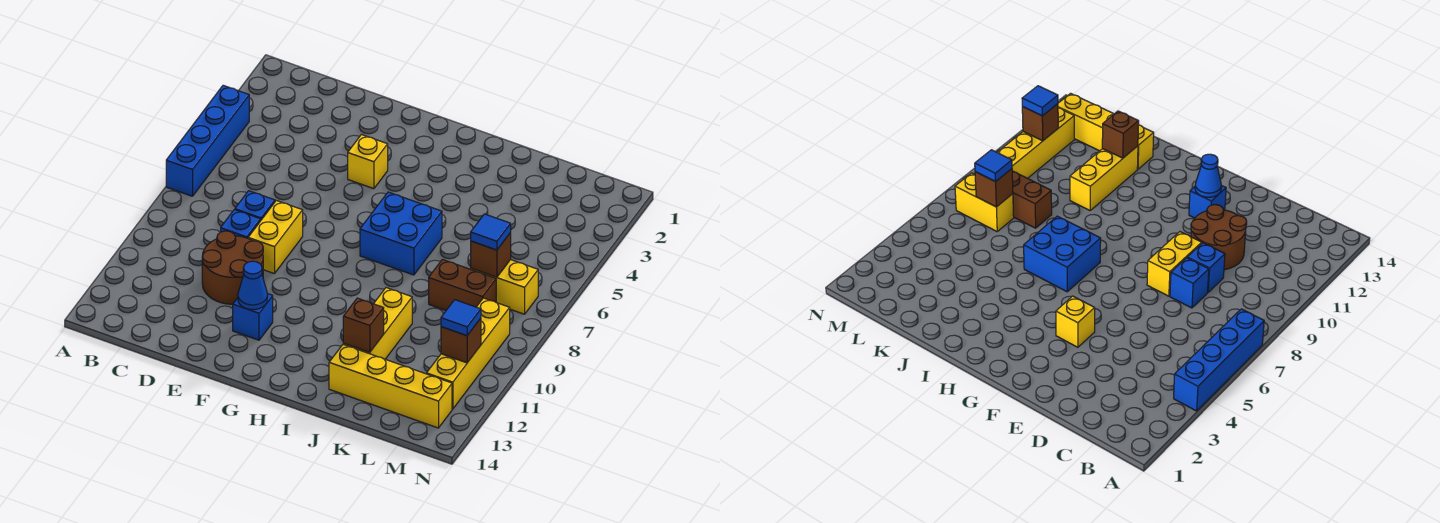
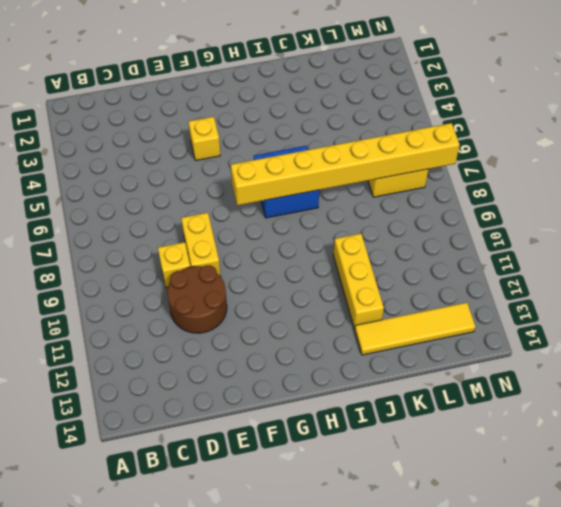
yellow 1x1 brick [158,242,190,287] -> blue 1x1 brick [221,210,261,238]
yellow 1x8 brick [231,123,460,205] -> brown 1x1 brick [471,233,511,277]
yellow 1x4 tile [355,303,476,355] -> yellow 1x4 brick [329,345,452,428]
none -> blue 1x4 brick [166,85,249,196]
none -> blue 1x1 brick [235,191,275,220]
none -> blue 1x1 brick [233,294,273,340]

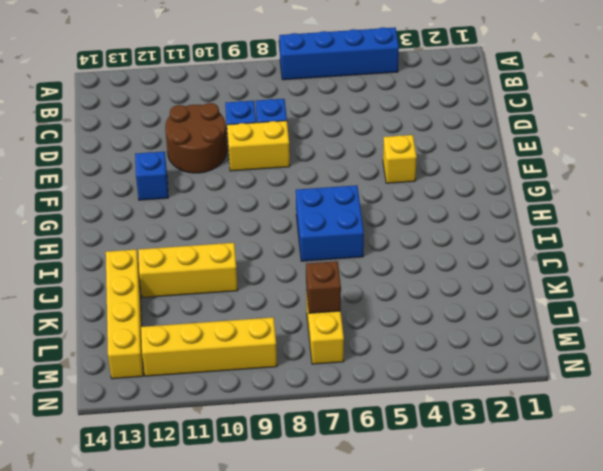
none -> brown 1x2 brick [429,259,496,310]
none -> blue 1x1 cone [238,261,267,310]
none -> brown 1x1 brick [343,298,384,352]

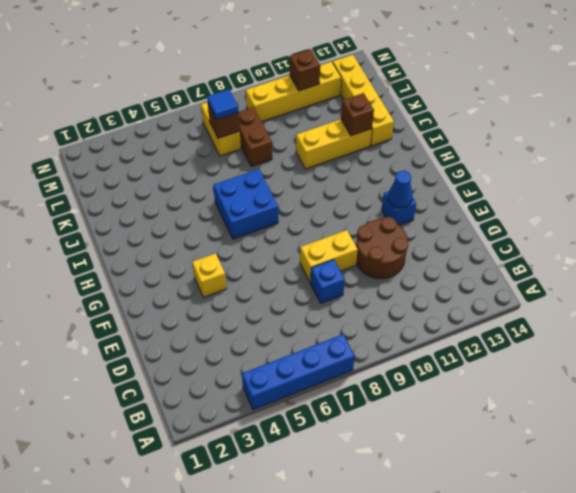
none -> blue 1x1 brick [221,210,261,238]
none -> blue 1x1 tile [441,300,481,336]

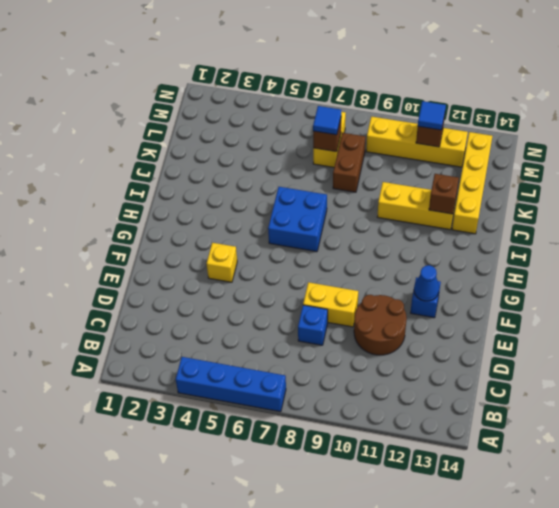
none -> blue 1x1 brick [221,210,261,238]

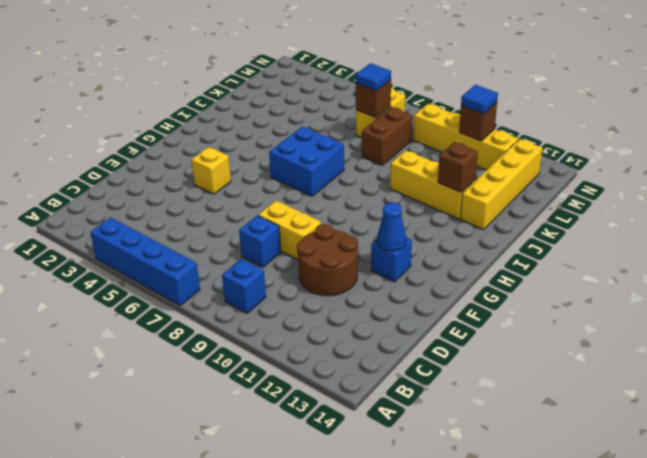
blue 1x1 brick [222,259,266,313] -> blue 1x1 brick moved to [221,210,261,238]

